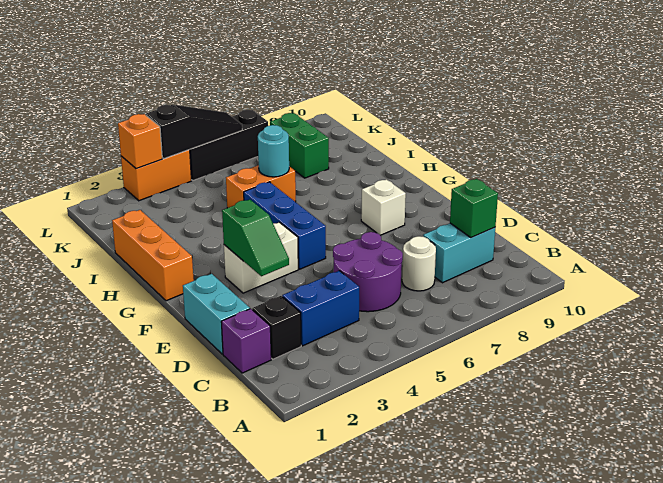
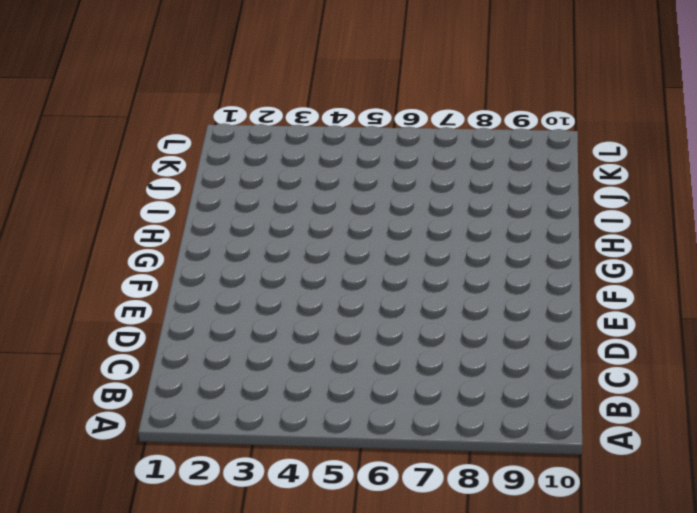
none -> purple 1x1 brick [221,309,271,373]
none -> black 1x1 brick [252,296,301,359]
none -> blue 1x2 brick [282,271,359,346]

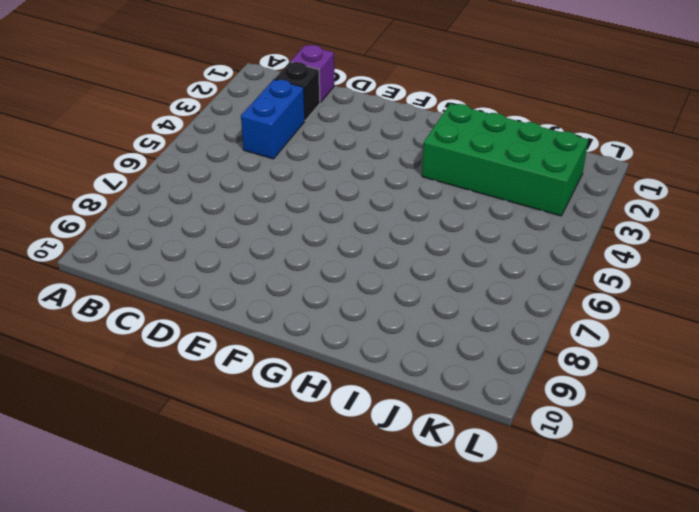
green 2x4 brick [422,104,588,216] -> none
none -> purple 2x2 round brick [333,232,403,312]
none -> white 1x1 round brick [402,236,436,291]
none -> cyan 1x2 brick [423,223,495,283]

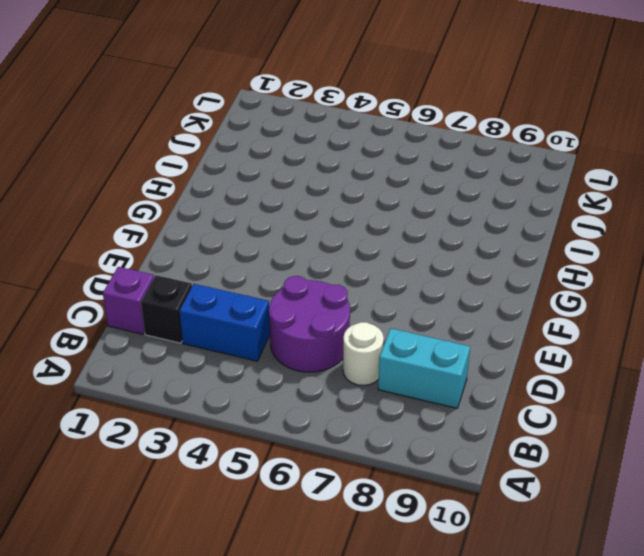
none -> cyan 1x2 brick [183,274,250,354]
none -> white 1x2 brick [224,222,298,293]
none -> blue 1x3 brick [244,182,326,269]

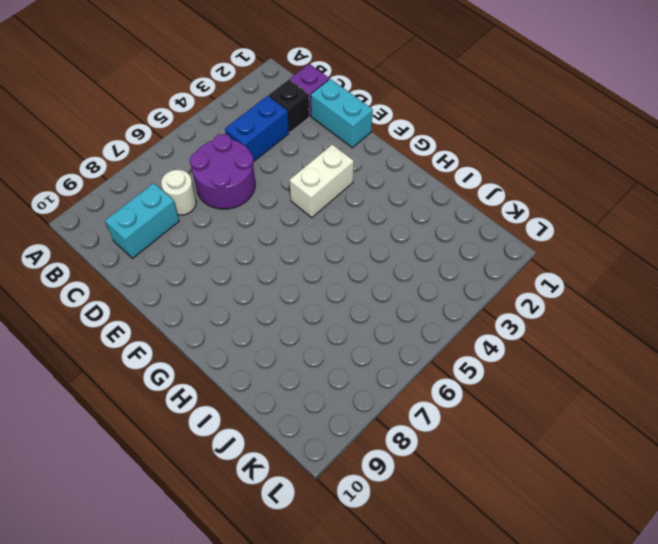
none -> blue 1x3 brick [244,182,326,269]
none -> white 1x1 brick [361,179,406,235]
none -> orange 1x3 brick [112,210,194,301]

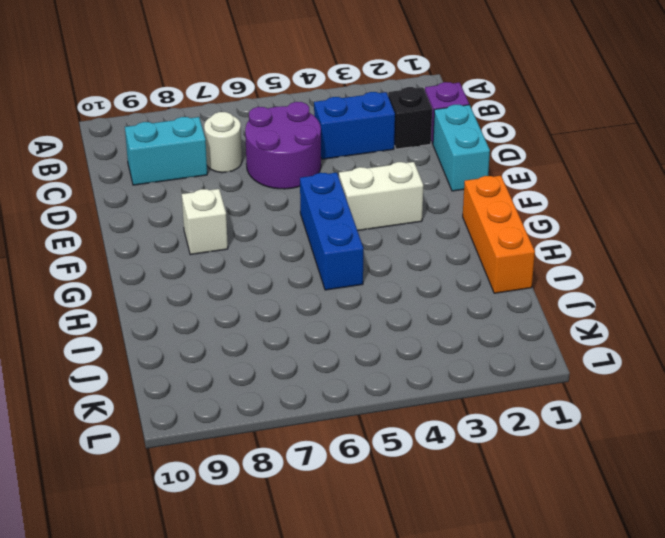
none -> orange 1x2 brick [226,165,296,208]
none -> green 1x2 brick [270,113,329,178]
none -> orange 1x2 brick [121,150,192,201]

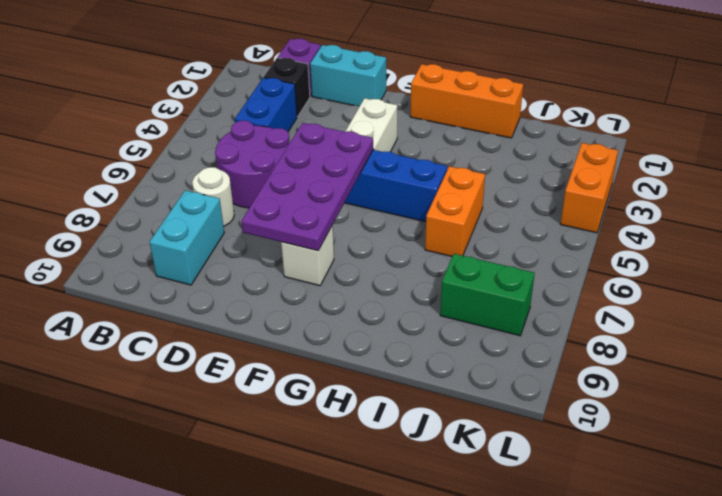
purple 2x4 plate [241,123,373,251] -> none
none -> black 1x3 brick [190,110,268,180]
none -> green 1x1 brick [450,179,498,238]
none -> green 1x2 slope [222,199,289,276]

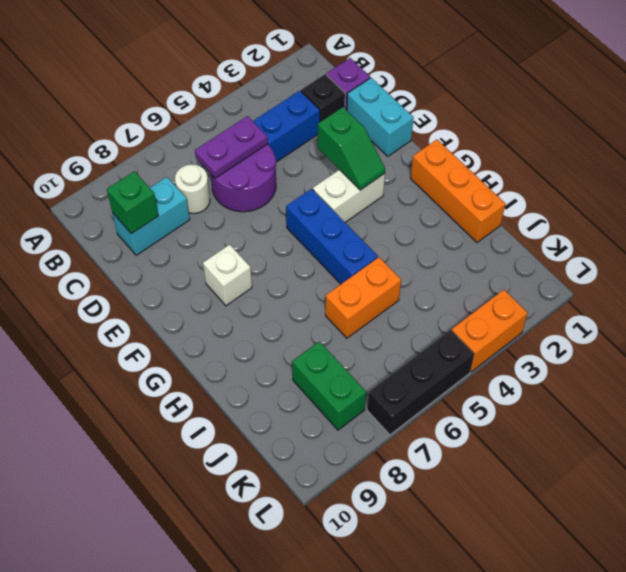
purple 1x2 plate [195,116,268,178] -> none
green 1x2 slope [318,107,385,190] -> green 1x2 slope turned to [222,199,289,276]
none -> cyan 1x1 round brick [258,125,289,177]
none -> orange 1x1 brick [118,114,162,169]
none -> black 1x3 slope [146,105,242,159]

